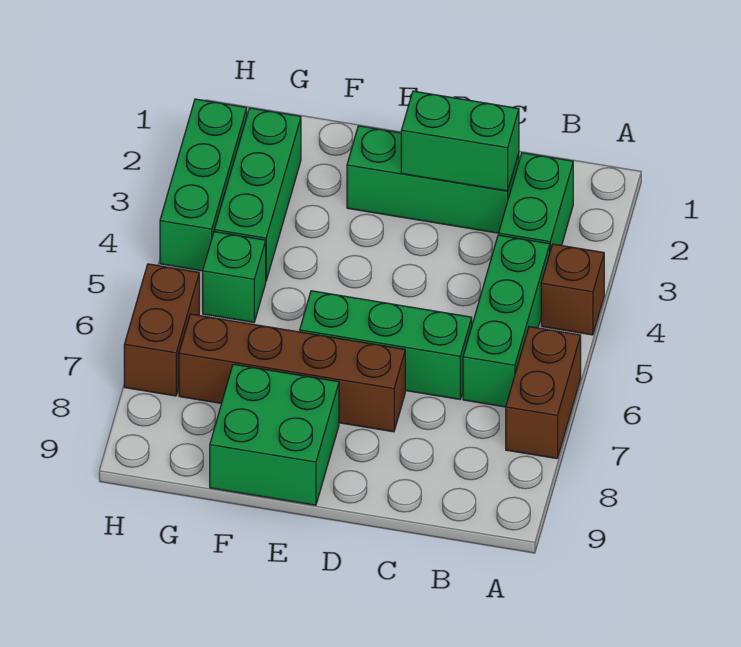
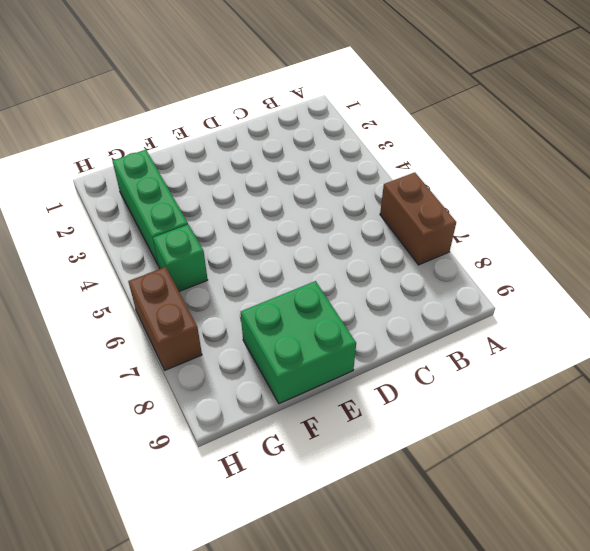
none -> brown 1x1 brick [541,244,604,335]
none -> green 1x2 brick [499,153,573,250]
none -> green 1x3 brick [463,235,550,407]

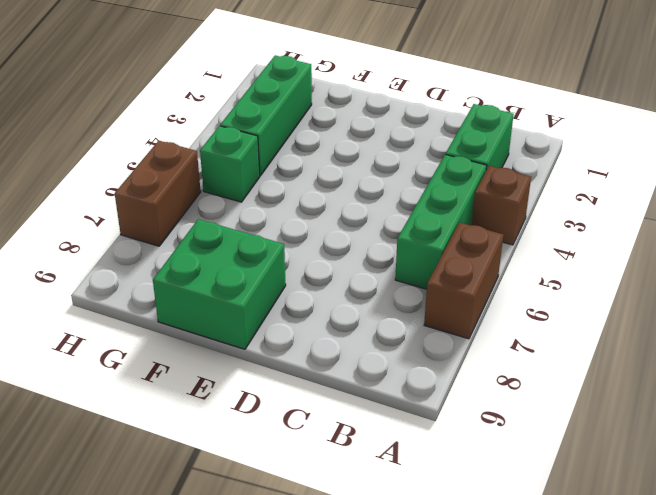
none -> green 1x3 brick [347,126,519,233]
none -> green 1x3 brick [300,291,472,399]
none -> brown 1x4 brick [179,314,405,432]

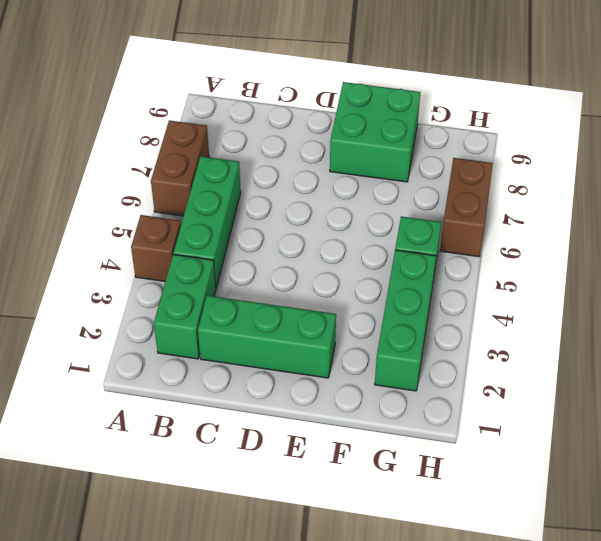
none -> green 1x3 brick [300,291,472,399]
none -> brown 1x4 brick [179,314,405,432]
none -> green 1x3 brick [160,99,247,271]

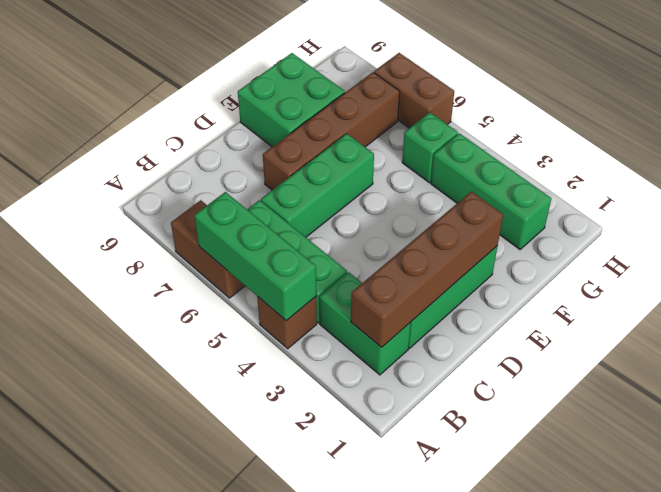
green 1x3 brick [194,192,316,321] -> green 1x3 brick moved to [160,99,247,271]
brown 1x4 brick [351,191,503,347] -> green 1x2 brick [401,91,519,191]

